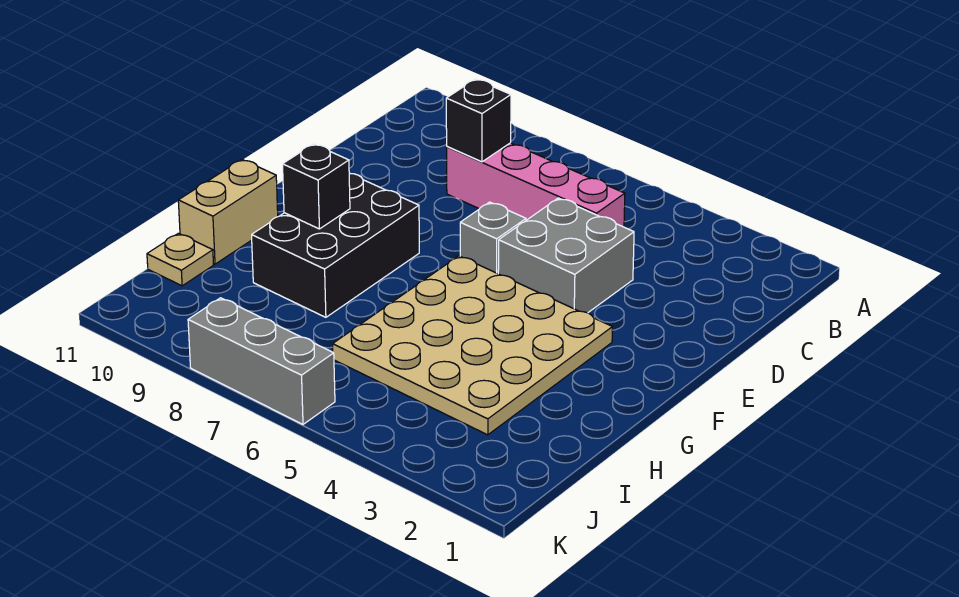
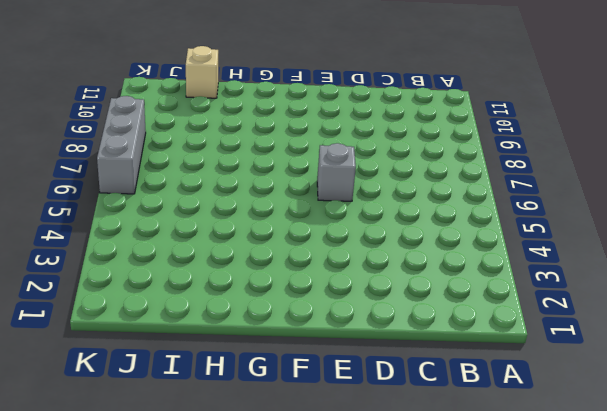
tan 1x1 brick [186,46,218,98] -> tan 1x1 plate [147,233,213,286]
none -> pink 1x4 brick [447,143,625,227]
none -> grey 2x2 brick [498,198,634,313]

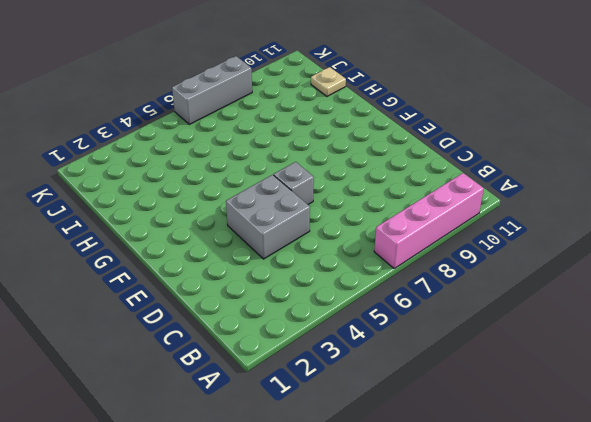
pink 1x4 brick [374,173,484,268] -> pink 1x4 brick moved to [447,143,625,227]
none -> tan 4x4 plate [333,256,612,435]
none -> black 2x3 brick [252,173,419,317]

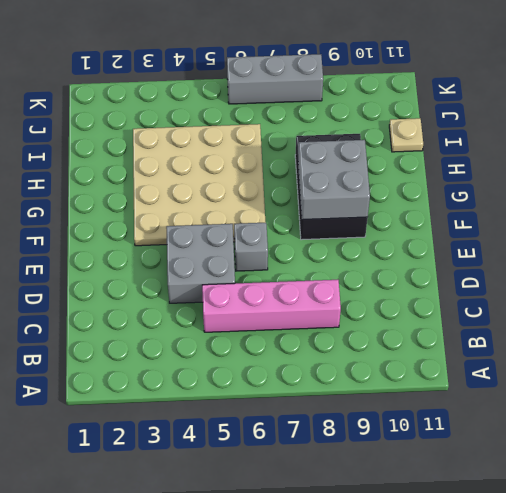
grey 2x2 brick [298,140,370,220] -> black 1x1 brick [283,144,350,229]
none -> tan 1x2 brick [178,160,278,264]
none -> black 1x1 brick [446,79,511,162]

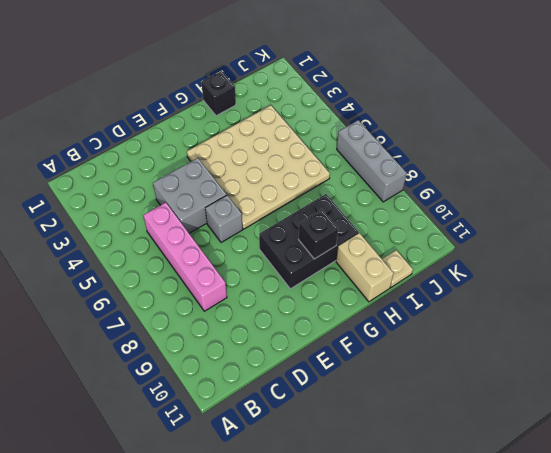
black 1x1 brick [201,71,236,116] -> black 1x1 brick moved to [446,79,511,162]
tan 1x2 brick [336,233,394,302] -> tan 1x2 brick turned to [178,160,278,264]

